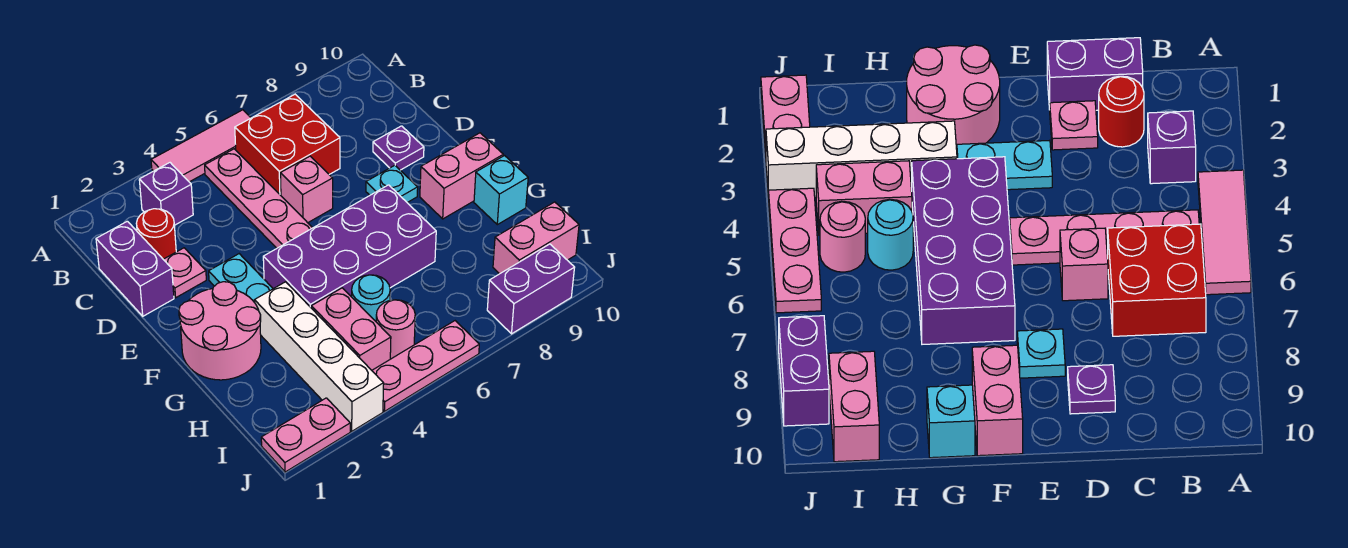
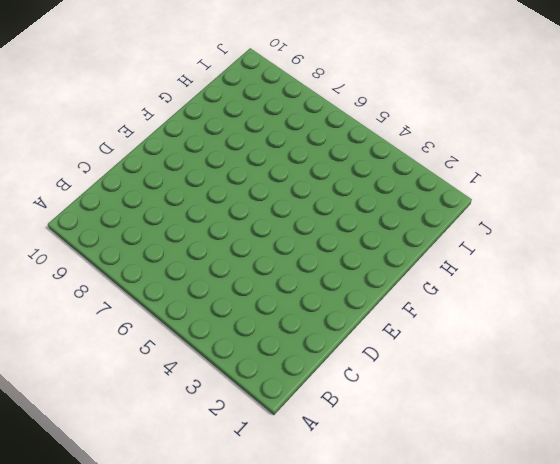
none -> pink 1x3 tile [151,110,251,182]
none -> purple 1x1 brick [139,163,193,225]
none -> pink 1x4 plate [205,149,312,248]

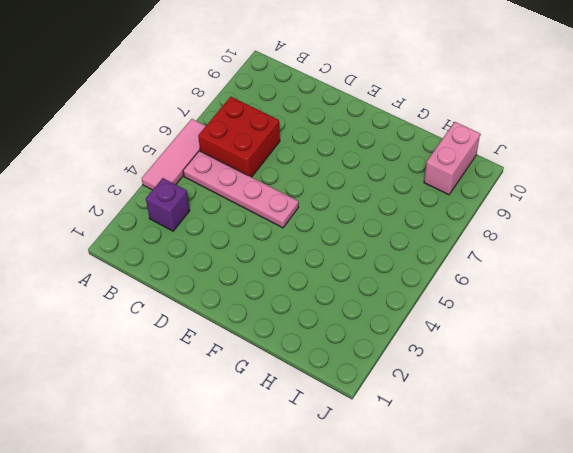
none -> purple 1x2 brick [96,221,174,316]
none -> red 1x1 round brick [136,209,176,259]
none -> pink 1x1 plate [163,248,206,298]

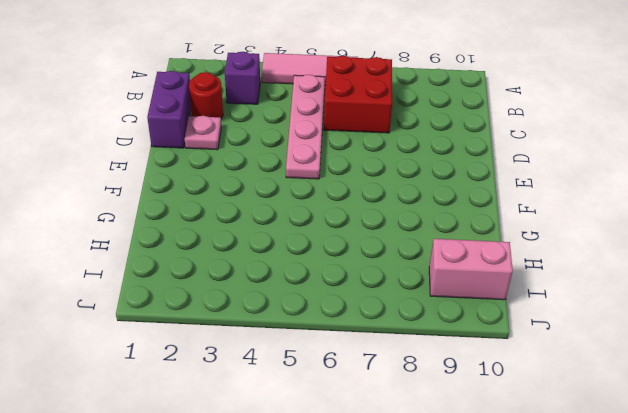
none -> pink 1x1 brick [280,156,333,223]
none -> purple 1x1 plate [373,126,424,170]
none -> cyan 1x2 plate [209,254,273,303]

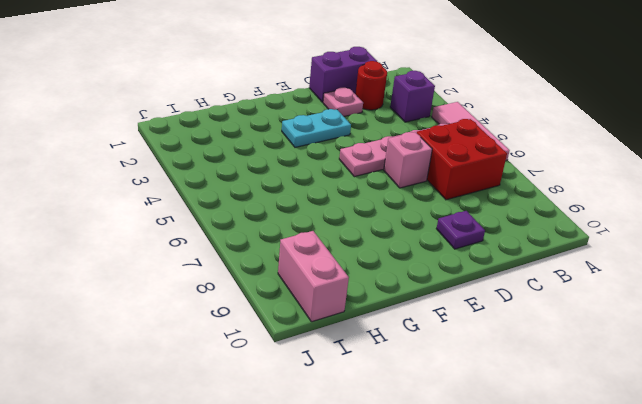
none -> cyan 1x1 plate [366,165,418,202]
none -> pink 2x2 round brick [179,282,261,380]
none -> purple 2x4 brick [263,185,436,307]

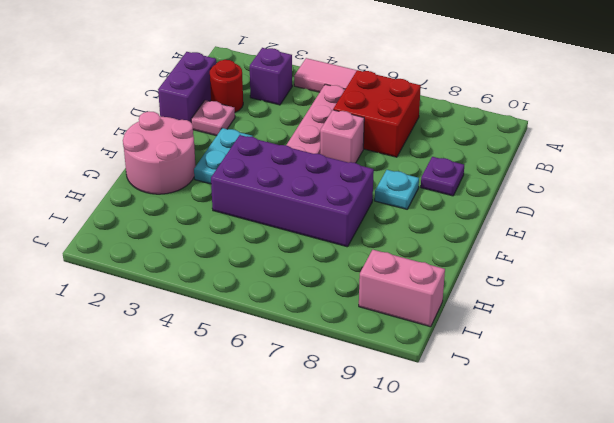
none -> pink 1x2 brick [420,133,503,219]
none -> white 1x4 brick [255,282,384,431]
none -> cyan 1x1 brick [474,156,528,225]

